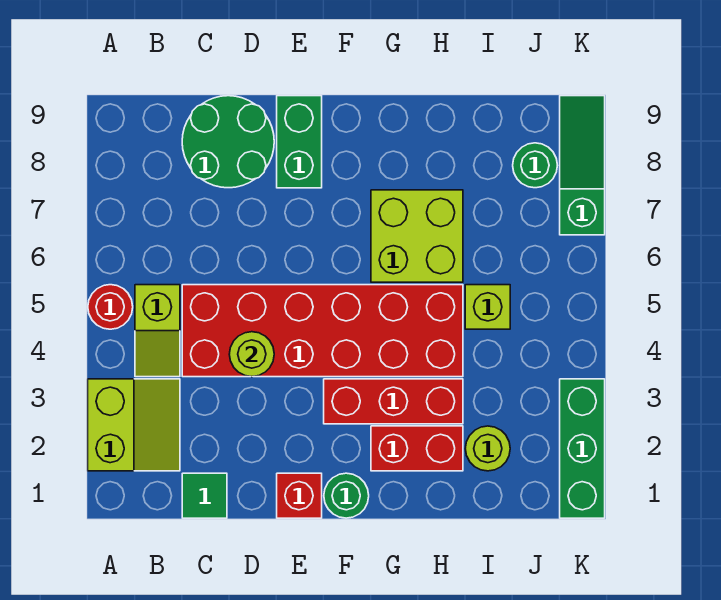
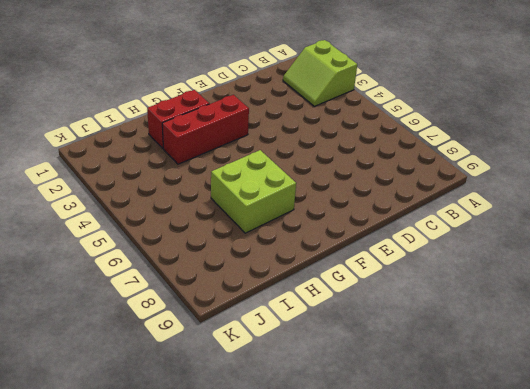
none -> red 1x1 round brick [88,285,133,329]
none -> lime 1x2 slope [135,285,180,377]
none -> green 1x1 tile [182,473,227,518]

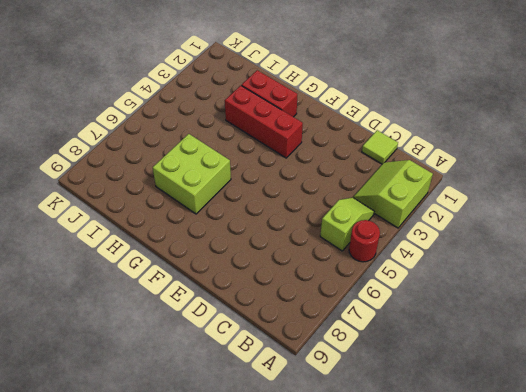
lime 1x1 tile [362,130,398,164] -> green 1x1 tile [182,473,227,518]
none -> red 2x6 brick [182,285,463,377]
none -> green 2x2 round brick [182,96,274,188]
none -> red 1x1 brick [277,473,322,518]

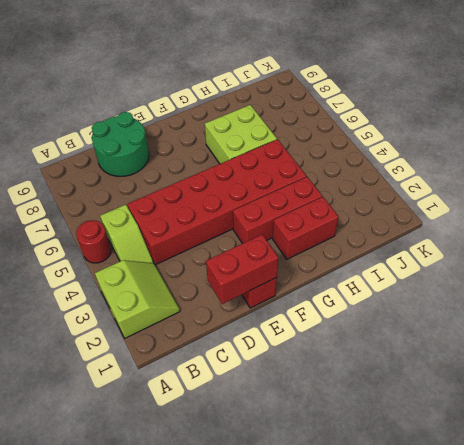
red 1x2 brick [206,234,278,304] -> none
none -> green 1x1 tile [182,473,227,518]
none -> green 1x2 brick [277,96,322,188]
none -> green 1x1 round brick [324,473,369,518]

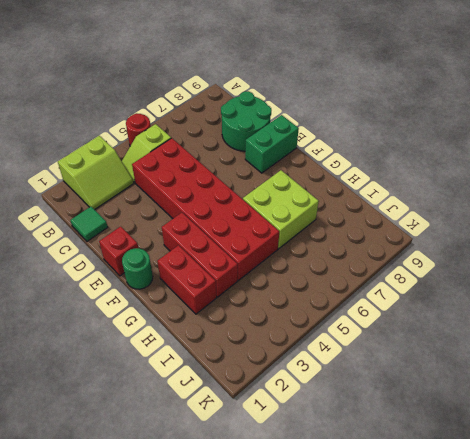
none -> lime 1x1 round brick [465,426,510,471]
none -> lime 1x1 brick [465,285,510,329]
none -> green 1x1 round brick [513,143,557,188]

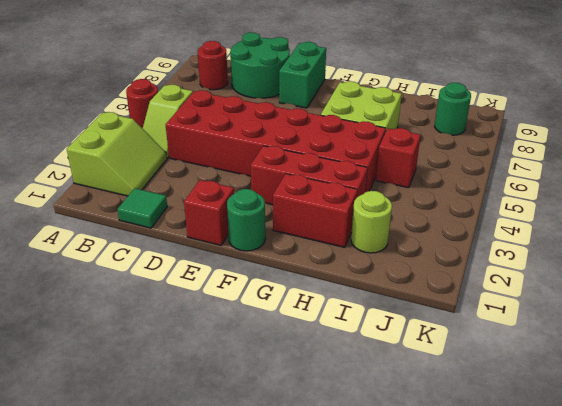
red 1x1 round brick [198,41,228,90] -> none
red 1x1 brick [376,128,421,188] -> lime 1x1 brick [465,285,510,329]
none -> green 1x3 brick [560,379,605,518]
none -> green 1x3 slope [560,96,605,235]
none -> lime 1x1 round brick [229,332,274,377]

